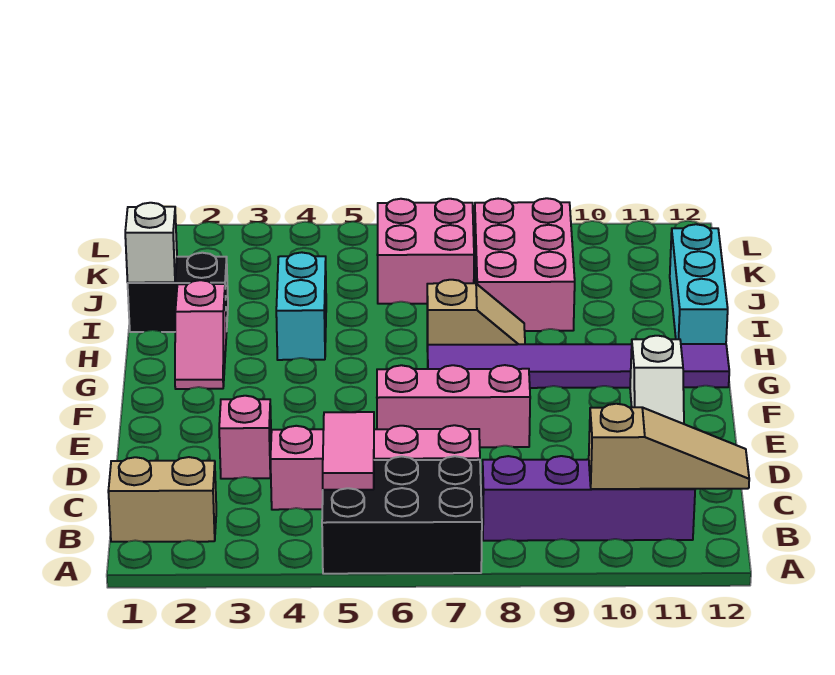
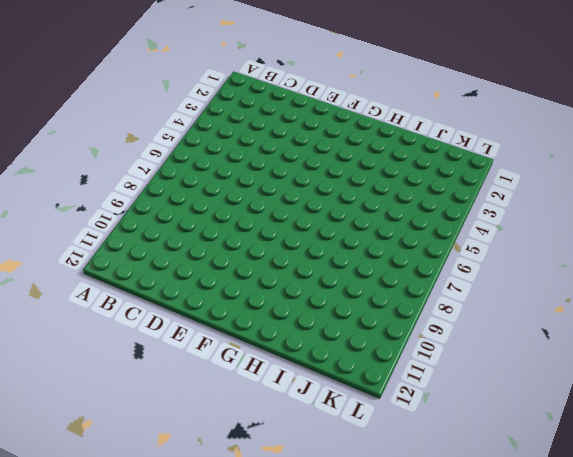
none -> black 2x3 brick [322,456,482,574]
none -> tan 1x2 brick [108,457,216,542]
none -> purple 1x4 brick [482,456,695,541]

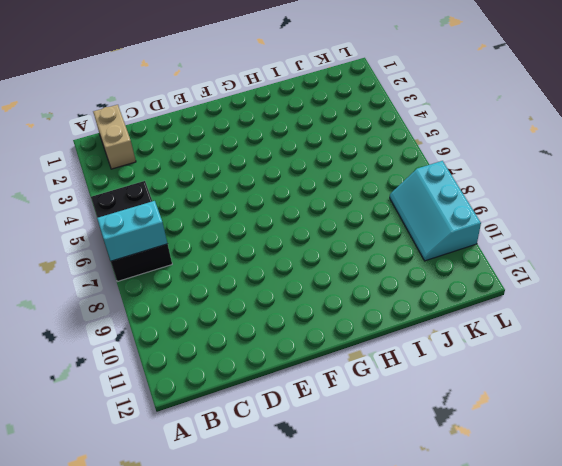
cyan 1x2 brick [97,201,168,261] -> cyan 1x2 brick moved to [276,252,326,360]
cyan 2x3 slope [390,161,481,261] -> pink 2x3 brick [474,198,575,331]
none -> purple 1x4 brick [482,456,695,541]
none -> pink 1x4 brick [270,425,480,510]
none -> pink 1x1 brick [219,396,271,479]

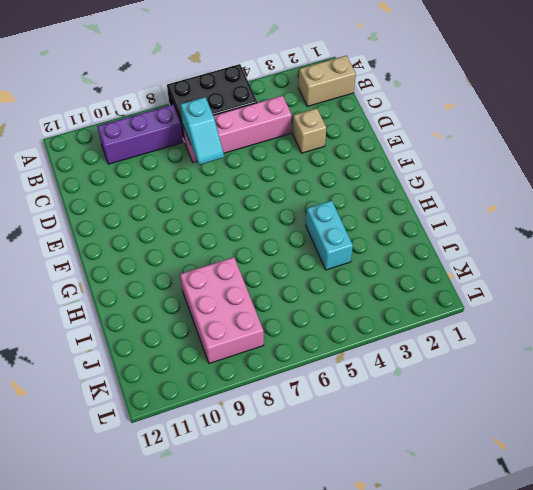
purple 1x3 brick [97,105,183,164] -> purple 1x4 brick [482,456,695,541]
cyan 1x2 slope [180,97,224,165] -> none
tan 1x1 brick [293,108,326,153] -> pink 1x1 brick [219,396,271,479]
none -> pink 1x3 brick [377,365,530,447]
none -> white 1x2 slope [630,336,684,424]
none -> pink 1x2 slope [175,280,226,389]

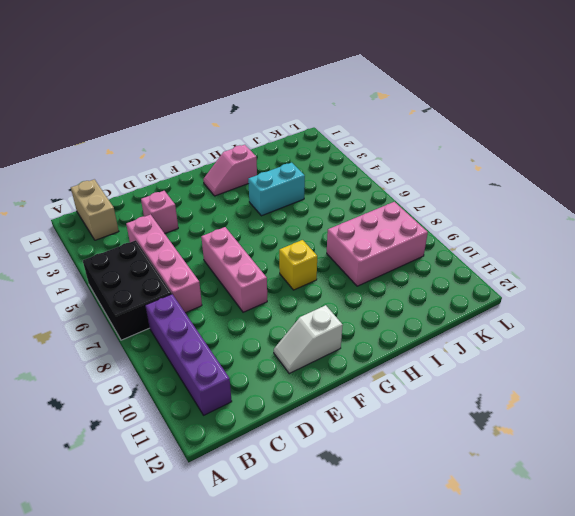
yellow 1x1 brick [279,240,317,290] -> purple 1x6 tile [428,344,729,388]
none -> tan 1x2 slope [427,280,525,351]
none -> cyan 1x3 brick [670,224,728,344]
none -> black 1x2 brick [128,253,228,332]

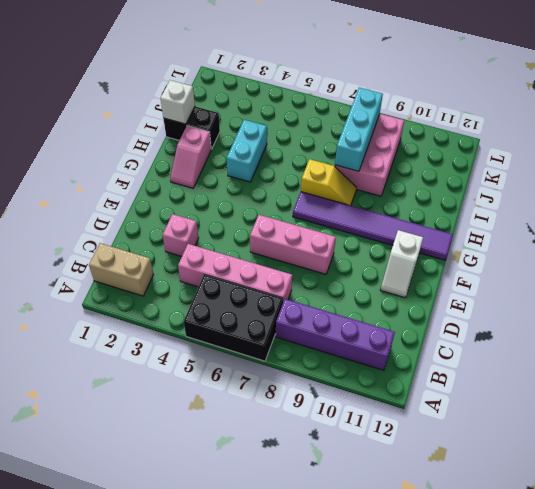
yellow 1x2 slope [301,159,357,206] -> tan 1x2 slope [427,280,525,351]
cyan 1x3 brick [335,88,383,171] -> cyan 1x3 brick moved to [670,224,728,344]
none -> pink 2x2 brick [377,199,474,304]
none -> pink 1x2 tile [323,412,374,490]
none -> tan 1x3 slope [589,404,749,489]

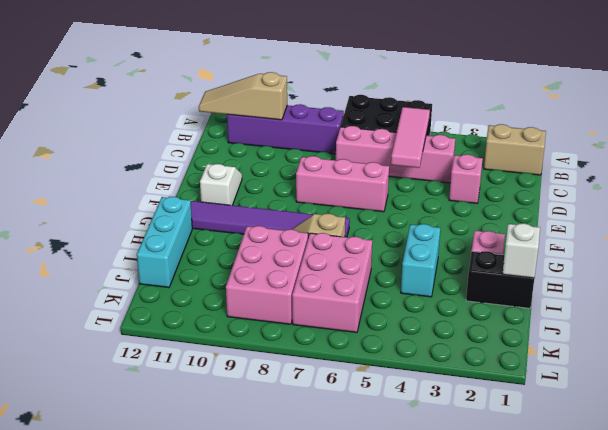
pink 1x3 tile [391,107,430,168] -> pink 1x2 tile [323,412,374,490]
pink 2x3 brick [292,233,372,332] -> pink 2x2 brick [377,199,474,304]

